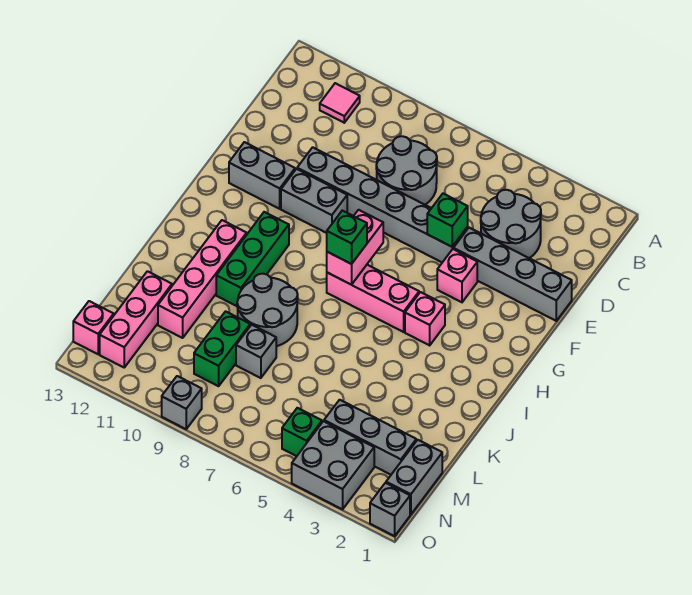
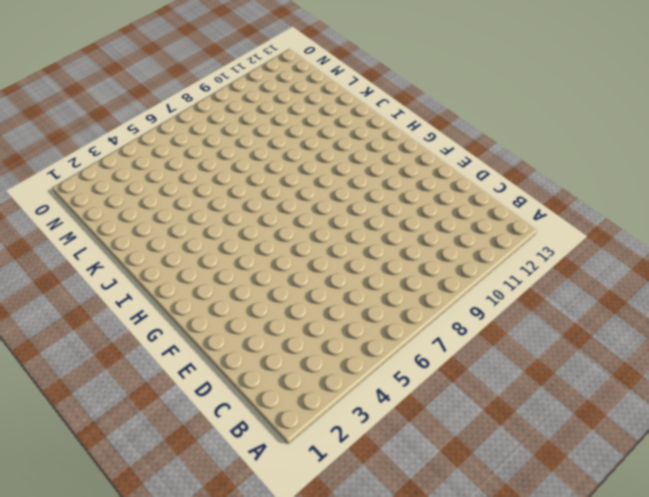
none -> pink 1x1 tile [320,83,360,123]
none -> grey 2x2 round brick [481,190,541,258]
none -> grey 2x2 round brick [376,136,437,205]

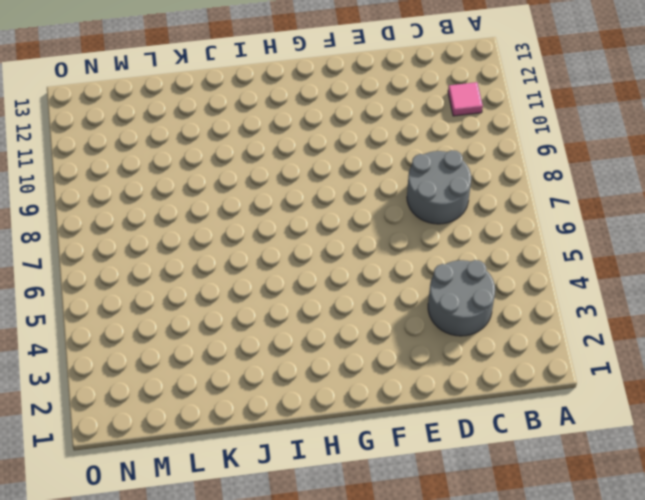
none -> grey 1x4 brick [453,228,572,321]
none -> grey 1x6 brick [297,147,468,262]
none -> pink 1x1 brick [437,249,477,302]

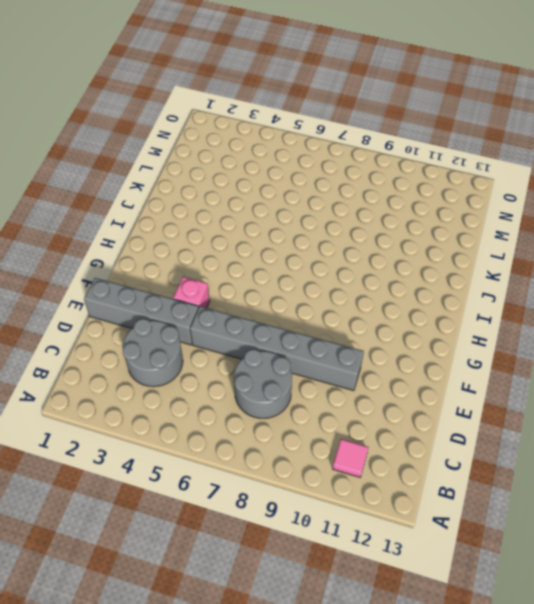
none -> grey 1x2 brick [281,169,347,233]
none -> grey 1x2 brick [229,142,295,209]
none -> pink 1x1 brick [405,292,445,345]

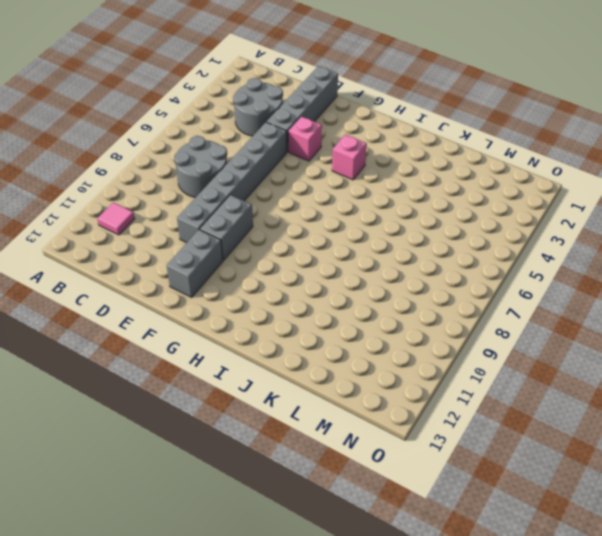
none -> pink 1x3 brick [327,265,419,332]
none -> green 1x3 brick [216,212,289,306]
none -> pink 1x4 brick [158,220,247,338]

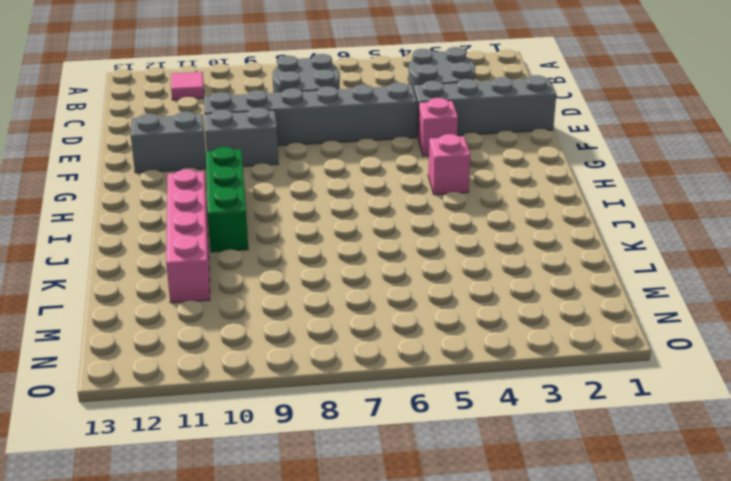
none -> pink 1x3 brick [327,265,419,332]
none -> grey 2x2 round brick [237,274,298,346]
none -> grey 1x1 brick [236,325,276,378]

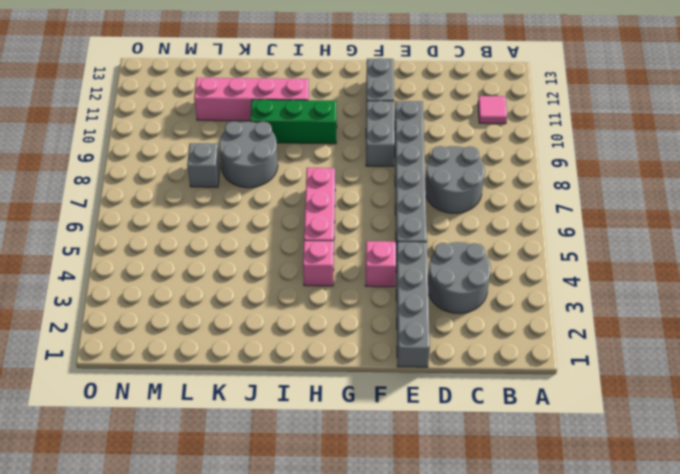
none -> green 1x2 brick [194,311,250,386]
none -> pink 1x3 brick [100,271,172,367]
none -> grey 1x2 brick [386,440,442,515]

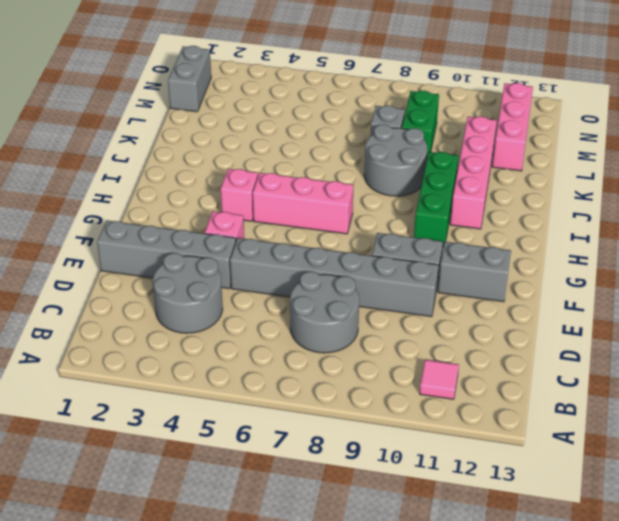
none -> grey 1x3 brick [324,400,416,475]
none -> grey 2x2 brick [292,421,374,509]
none -> green 1x1 brick [282,408,322,456]

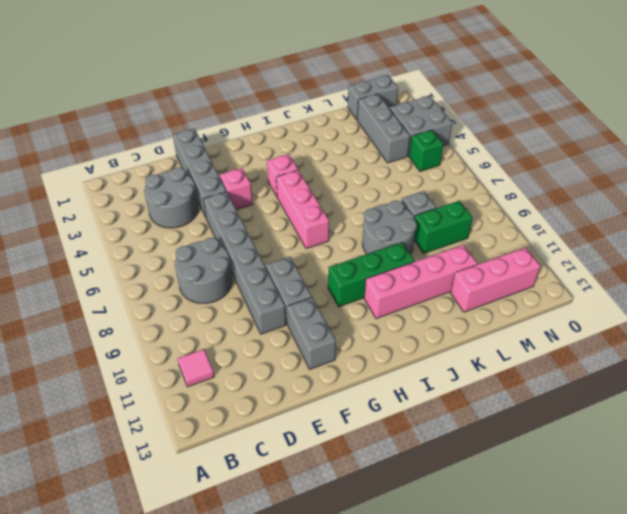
none -> pink 1x1 brick [73,301,114,354]
none -> grey 1x1 brick [370,483,410,536]
none -> grey 1x1 brick [162,376,202,429]

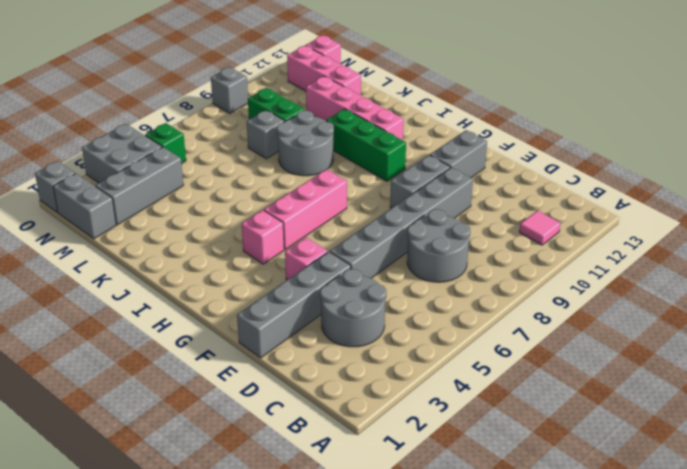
none -> green 1x1 brick [427,194,468,247]
none -> pink 1x2 brick [327,210,383,285]
none -> green 1x1 brick [327,211,367,264]

